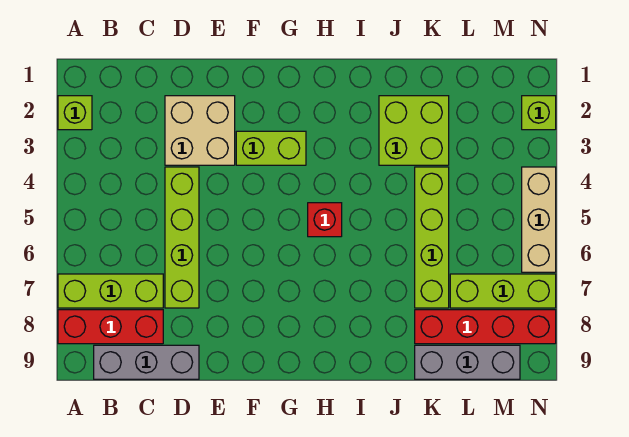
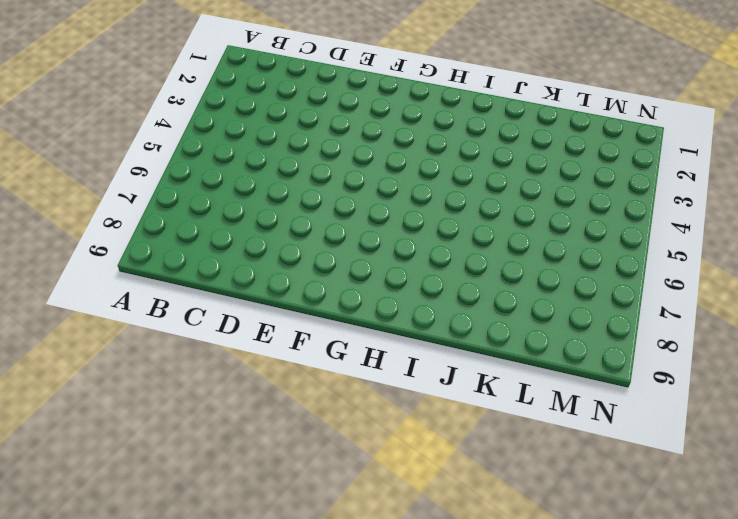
none -> lime 1x1 brick [58,96,92,130]
none -> lime 1x3 brick [58,274,163,308]
none -> red 1x3 brick [58,310,163,344]

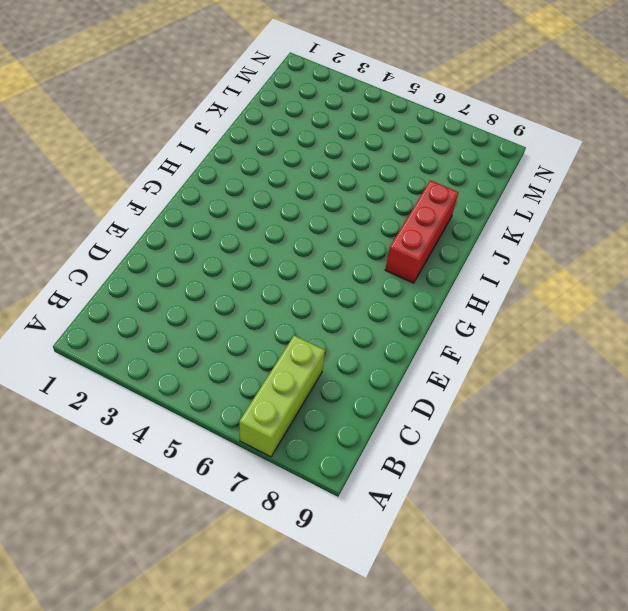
red 1x3 brick [385,180,458,283] -> red 1x3 brick moved to [58,310,163,344]
none -> lime 1x1 brick [58,96,92,130]
none -> grey 1x3 brick [94,345,199,379]
none -> tan 2x2 brick [165,96,235,165]

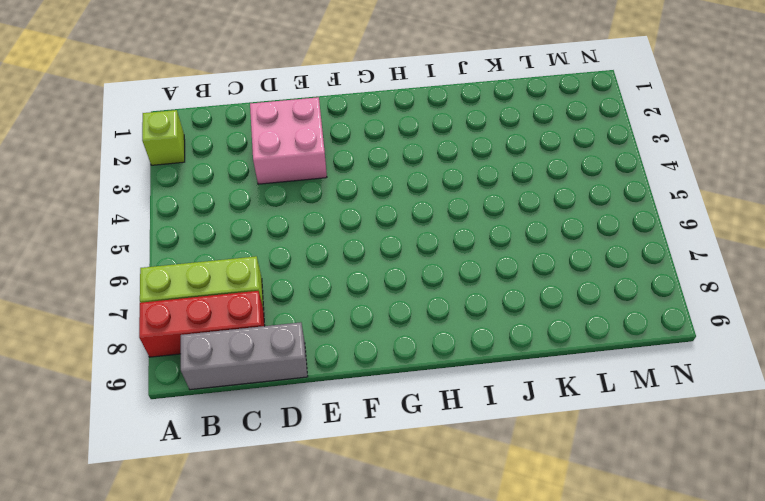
pink 2x2 brick [250,97,327,184] -> tan 2x2 brick [165,96,235,165]
none -> lime 1x4 brick [165,167,199,308]
none -> lime 1x2 brick [236,131,306,165]
none -> red 1x1 brick [308,203,342,237]

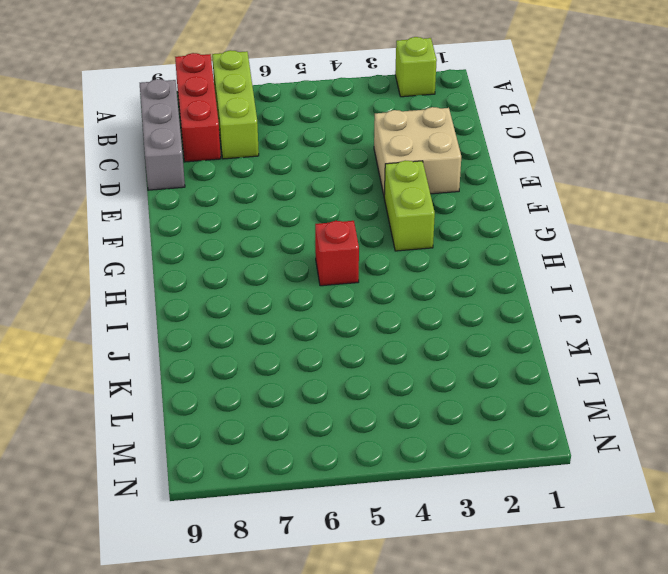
none -> lime 1x4 brick [165,167,199,308]
none -> lime 2x2 brick [379,96,449,165]
none -> lime 1x4 brick [415,167,449,308]

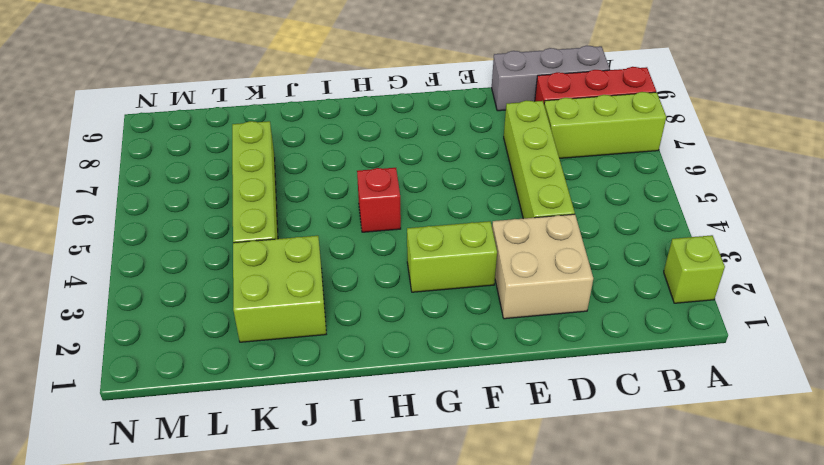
none -> red 1x4 brick [415,310,556,344]
none -> grey 1x3 brick [415,345,520,379]
none -> lime 1x3 brick [450,274,556,308]

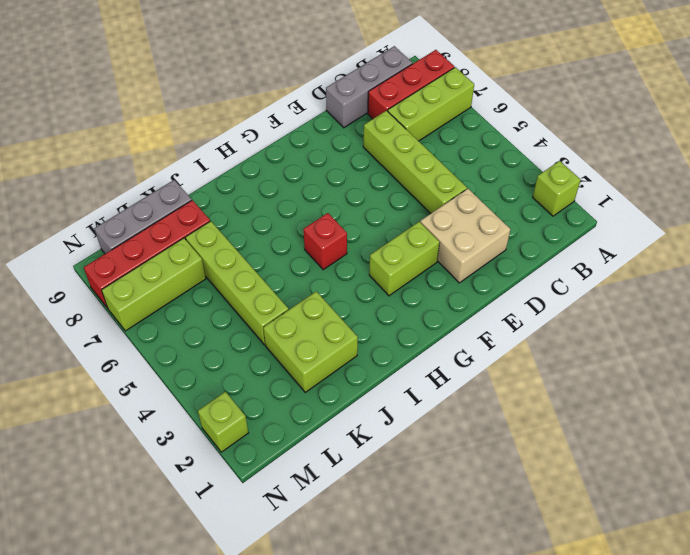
none -> tan 1x3 brick [522,167,556,272]

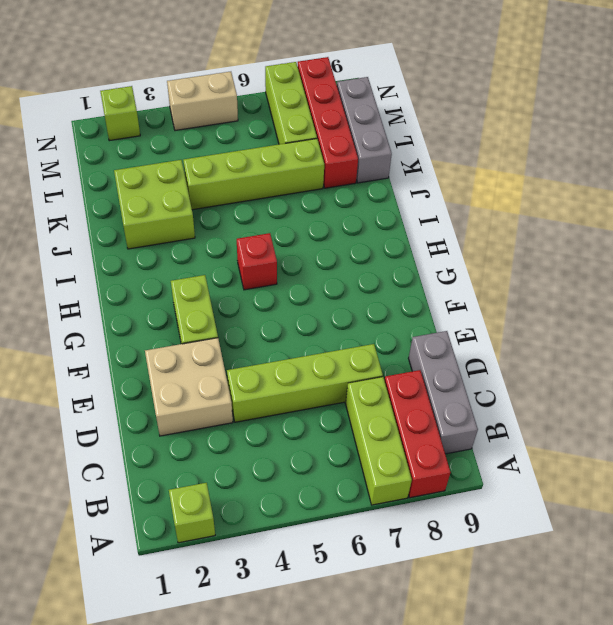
tan 1x2 brick [167,72,238,130] -> tan 1x3 brick [522,167,556,272]

